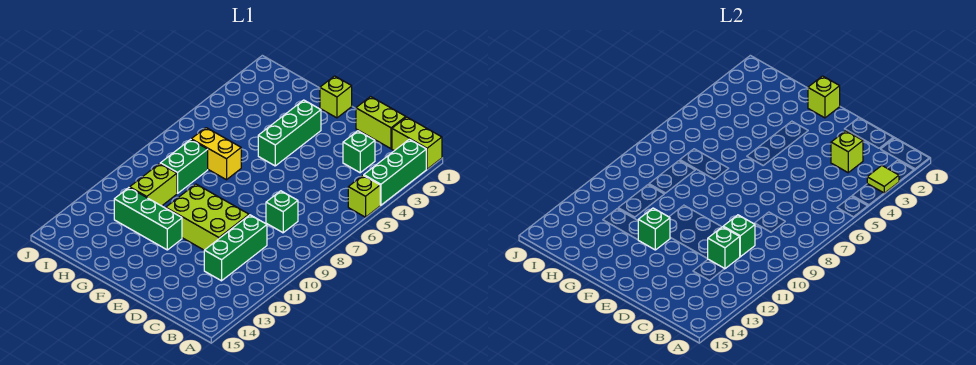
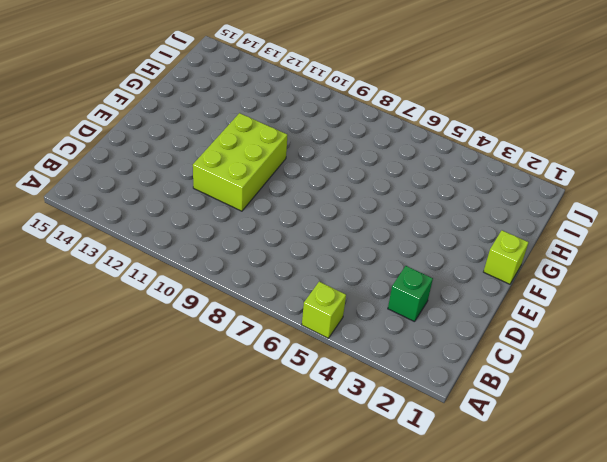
none -> lime 1x2 brick [392,117,442,169]
none -> green 1x3 brick [364,139,426,205]
none -> lime 1x2 brick [356,97,406,149]

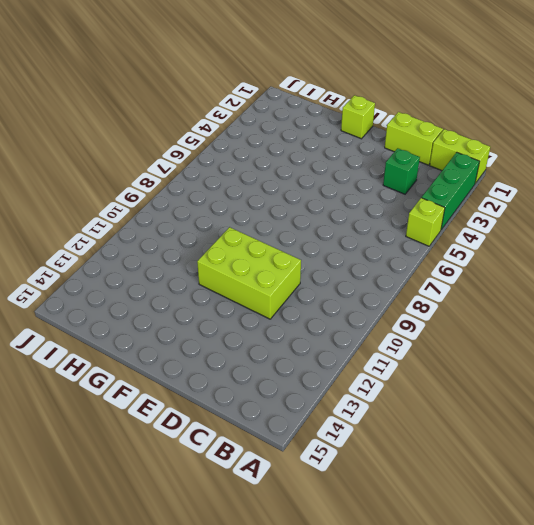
none -> green 1x1 brick [266,191,298,233]
none -> green 1x3 brick [204,215,267,281]
none -> green 1x3 brick [258,100,321,166]

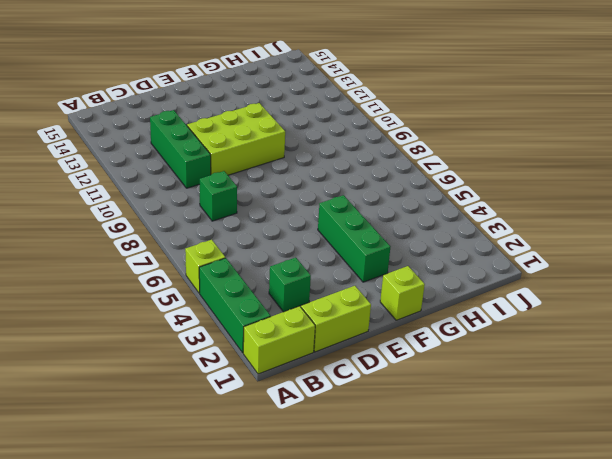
none -> green 1x3 brick [114,188,182,250]
none -> yellow 1x2 brick [191,128,241,180]
none -> green 1x2 brick [160,140,208,193]

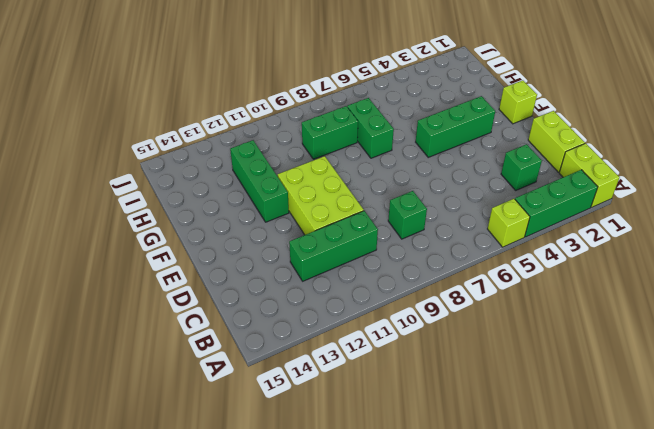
green 1x2 brick [347,98,394,158] -> yellow 1x2 brick [191,128,241,180]
none -> lime 1x2 brick [130,164,177,206]
none -> lime 1x1 tile [867,166,899,193]
none -> lime 1x1 brick [831,131,863,173]

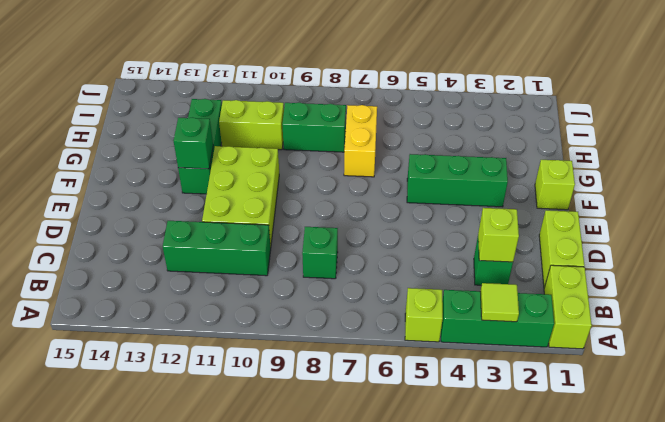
none -> green 1x1 brick [723,215,755,257]
none -> green 1x1 brick [708,227,740,269]
none -> lime 1x1 brick [808,76,840,118]

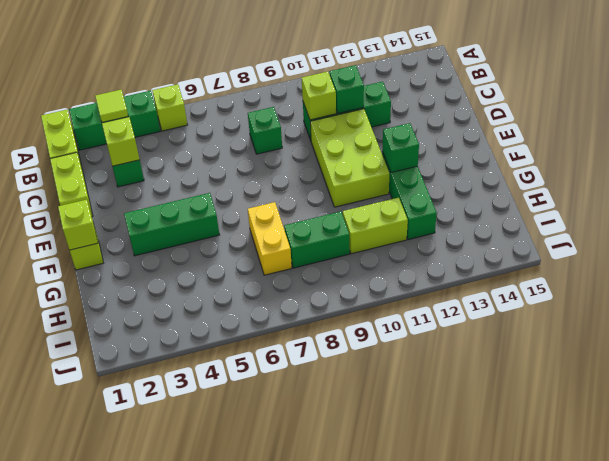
lime 1x1 brick [302,72,336,120] -> green 1x1 brick [723,215,755,257]

